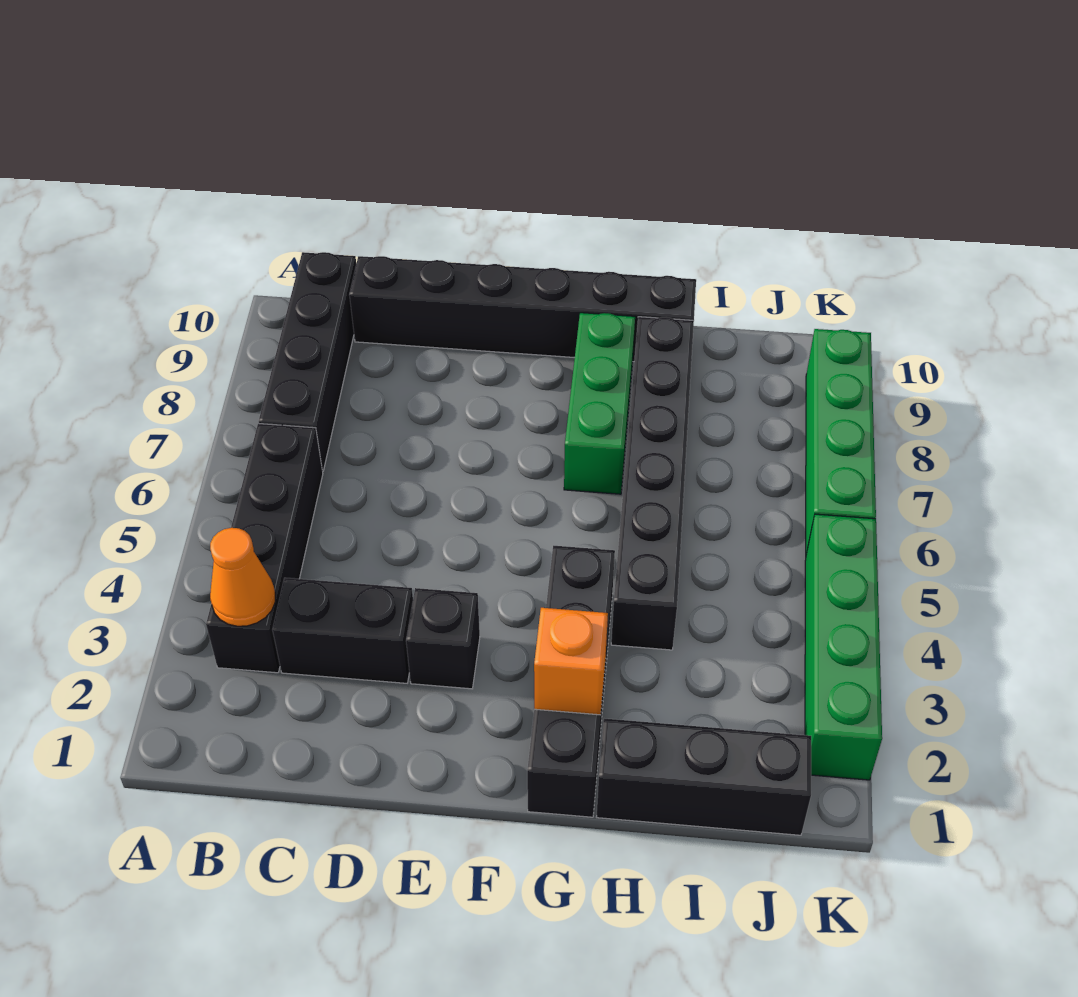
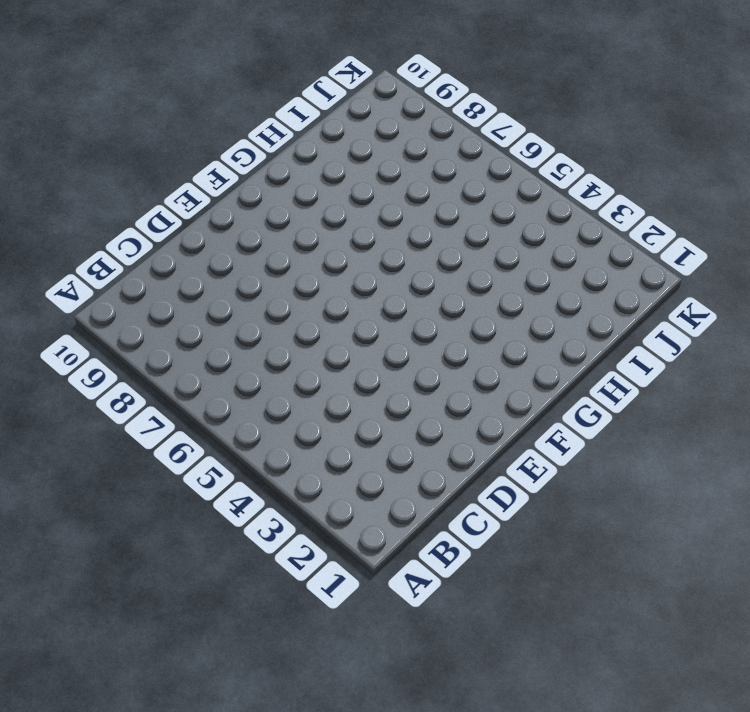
none -> black 1x4 brick [206,423,323,673]
none -> black 1x4 brick [259,252,356,472]
none -> black 1x2 brick [272,578,413,683]

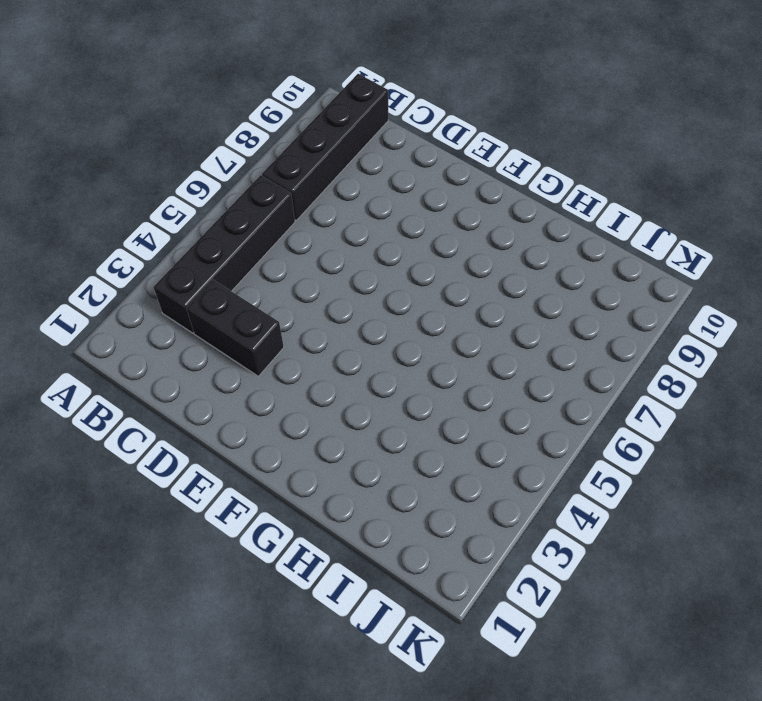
none -> black 1x6 brick [349,256,696,362]
none -> black 1x1 brick [406,588,480,689]
none -> black 1x4 brick [527,546,615,817]

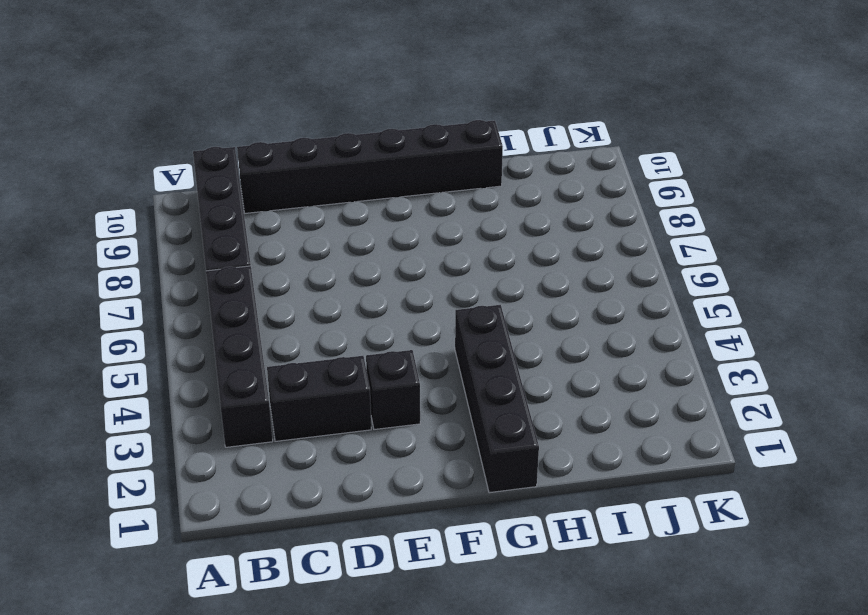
none -> green 1x3 brick [564,313,635,494]
none -> black 1x3 brick [597,719,811,835]
none -> black 1x6 brick [611,317,694,650]

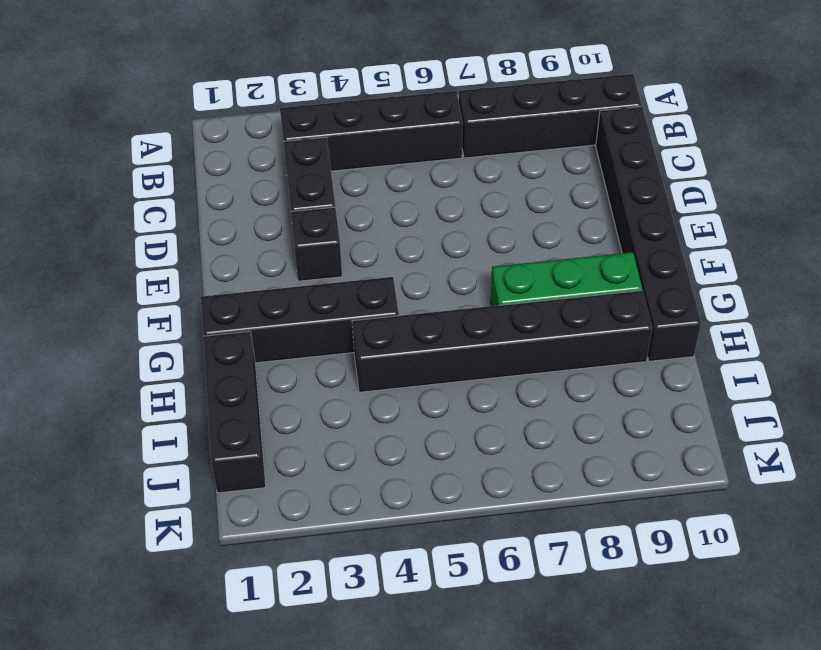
none -> green 1x4 brick [805,514,882,780]
none -> green 1x4 brick [806,329,876,554]
none -> orange 1x1 cone [210,528,275,626]

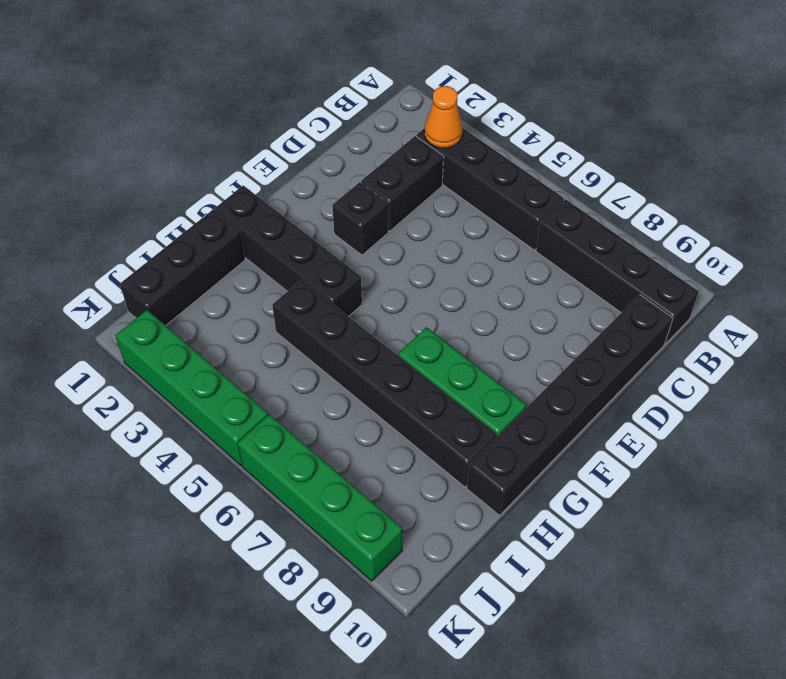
none -> orange 1x1 brick [534,608,608,715]

